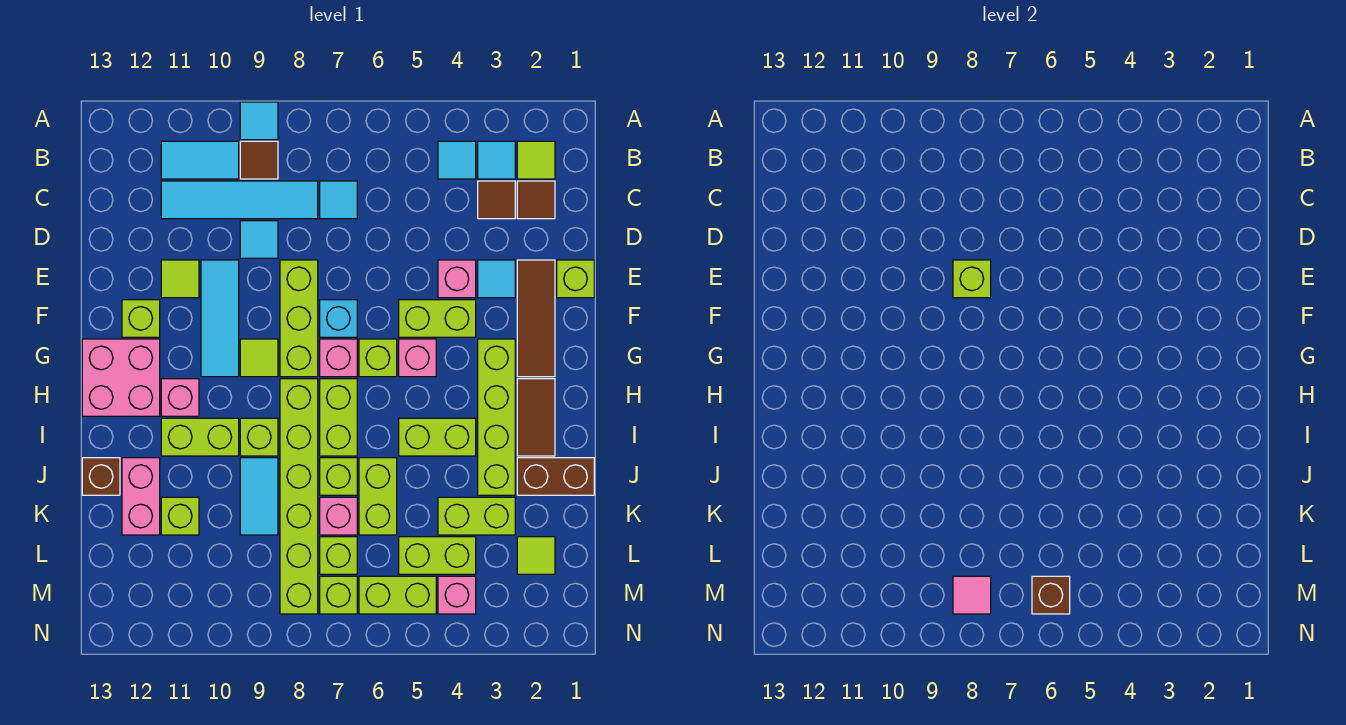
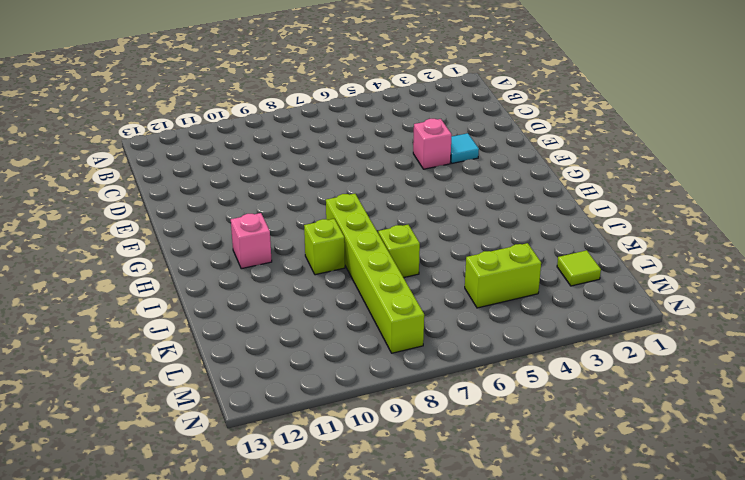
none -> cyan 1x1 tile [240,102,278,140]
none -> lime 1x1 tile [517,141,555,179]
none -> cyan 1x1 tile [478,141,515,179]
none -> cyan 1x1 tile [438,141,476,179]

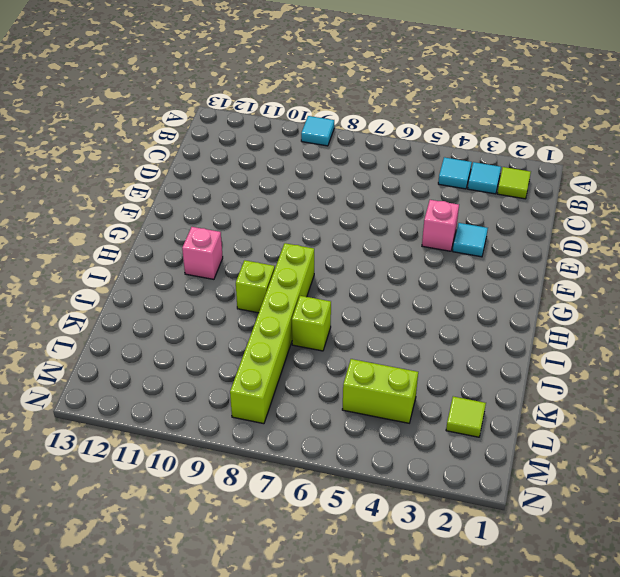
none -> brown 1x1 tile [240,141,278,179]
none -> cyan 1x2 tile [161,141,239,179]
none -> brown 1x1 tile [517,181,555,219]
none -> brown 1x1 tile [478,181,515,219]

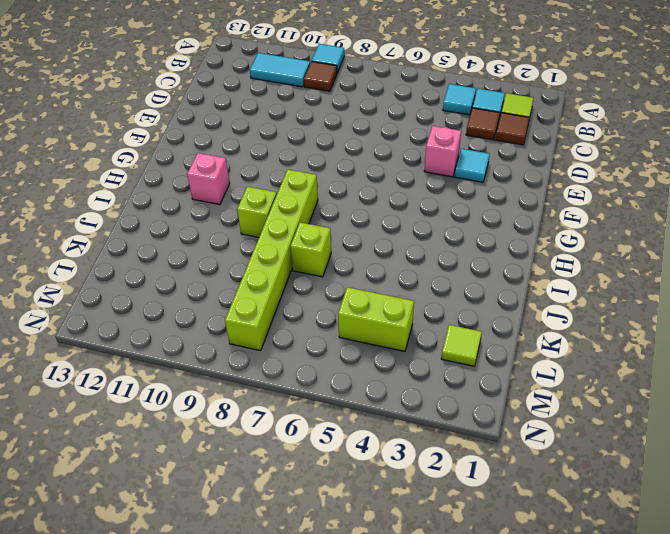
none -> cyan 1x1 tile [320,181,357,219]
none -> cyan 1x4 tile [161,181,318,219]
none -> cyan 1x1 tile [240,221,278,258]
none -> lime 1x1 brick [557,260,594,298]

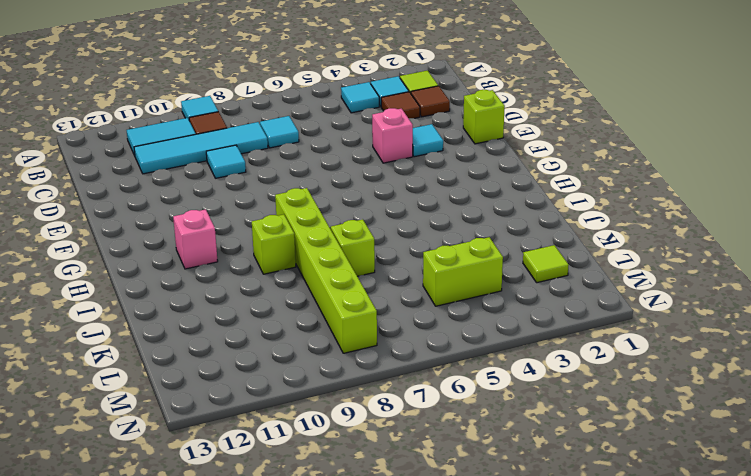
none -> brown 1x3 tile [517,260,555,377]
none -> lime 1x3 brick [280,260,318,377]
none -> cyan 1x3 tile [201,260,239,377]
none -> lime 1x1 tile [161,260,199,298]

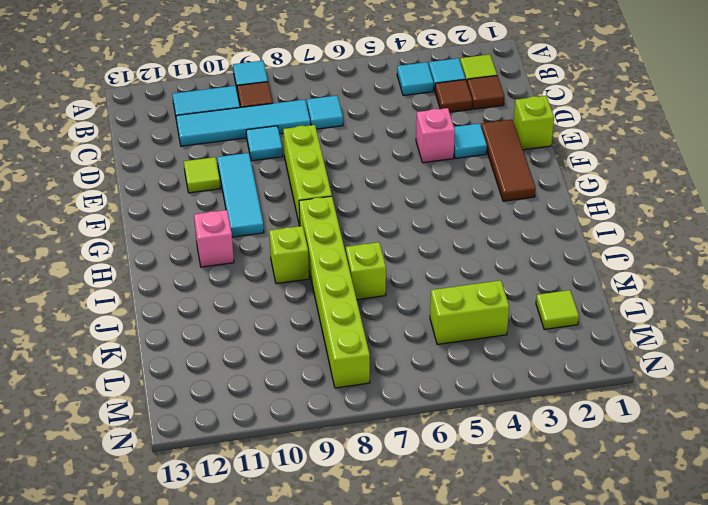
none -> lime 1x2 brick [399,300,476,337]
none -> cyan 1x1 brick [320,300,357,337]
none -> lime 1x1 brick [122,300,160,337]
none -> lime 1x4 brick [478,339,515,495]

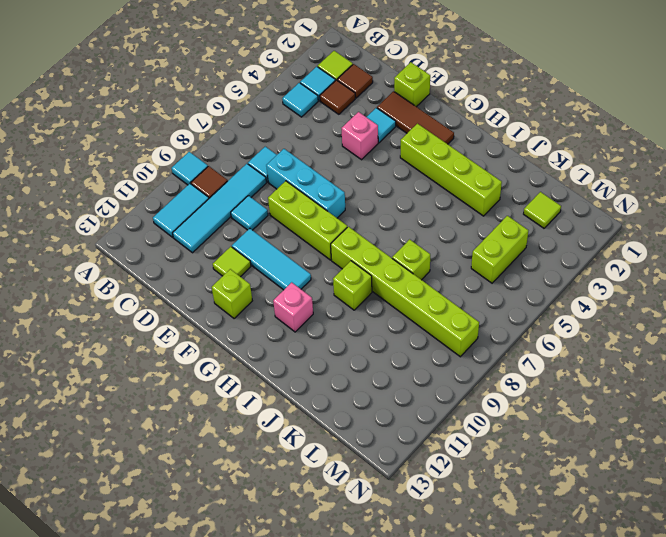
cyan 1x3 brick [266,149,345,218] -> cyan 1x1 brick [320,300,357,337]
none -> lime 1x2 brick [399,300,476,337]
none -> pink 1x1 brick [399,339,436,377]
none -> lime 1x1 brick [359,339,397,377]
none -> pink 1x1 brick [320,339,357,377]

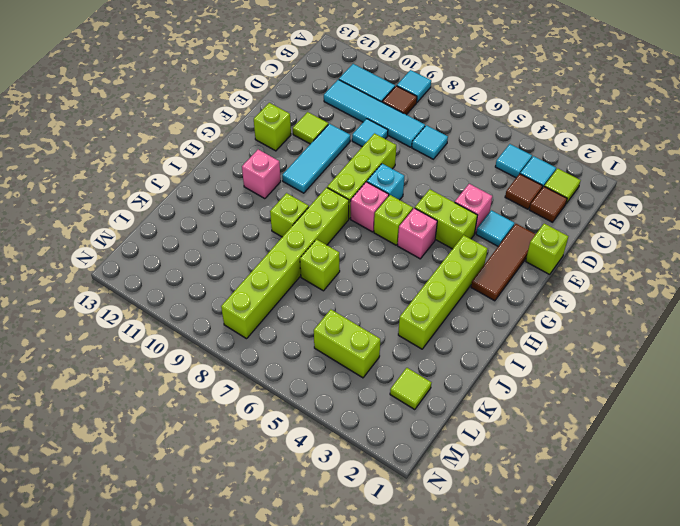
none -> lime 1x1 tile [240,339,278,377]
none -> pink 2x2 brick [82,339,160,416]
none -> brown 1x2 tile [517,379,555,456]
none -> lime 1x2 brick [320,379,357,456]

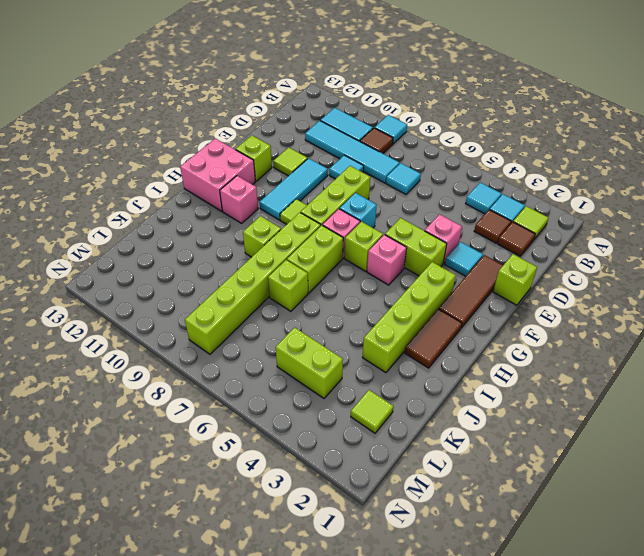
none -> lime 1x2 brick [399,418,476,456]
none -> lime 1x2 brick [161,418,239,456]
none -> brown 1x2 brick [517,458,594,495]
none -> lime 1x2 brick [359,458,397,535]

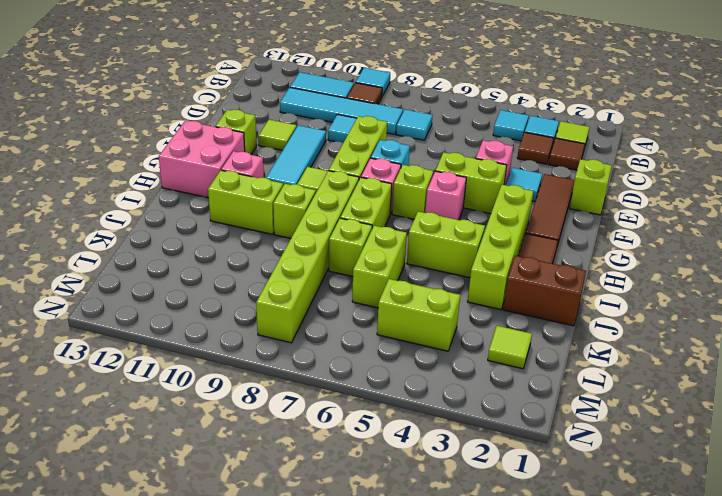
none -> cyan 1x2 tile [240,458,278,535]
none -> pink 1x2 brick [122,458,160,535]
none -> brown 1x1 brick [82,458,120,495]
none -> lime 1x2 brick [438,497,515,535]

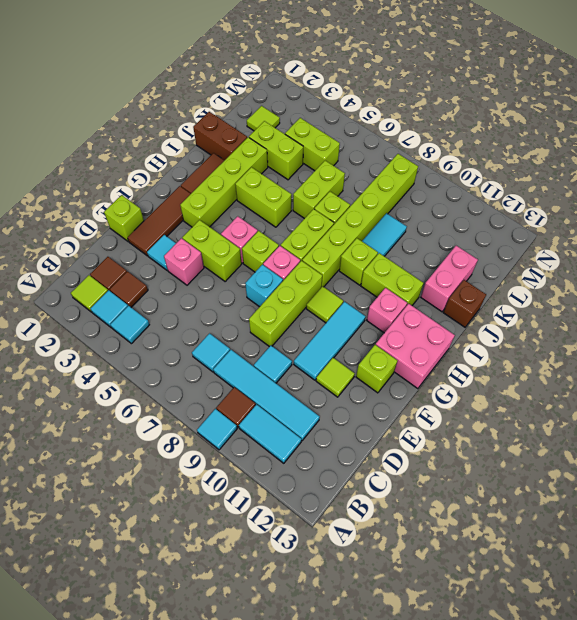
none -> pink 1x1 brick [320,497,357,535]
none -> lime 1x1 brick [161,497,199,535]
none -> lime 1x1 brick [320,537,357,574]
none -> pink 1x1 brick [438,576,476,614]

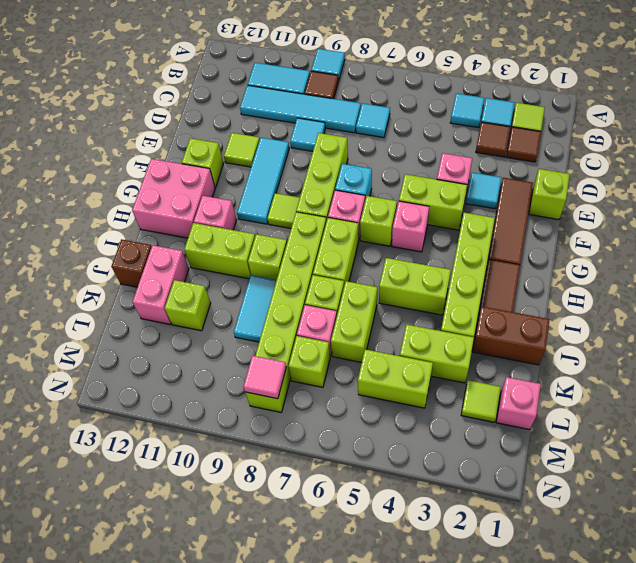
pink 1x1 brick [496,377,541,430] -> pink 1x1 brick moved to [438,576,476,614]
none -> lime 1x2 brick [359,576,436,614]
none -> lime 1x1 brick [320,576,357,614]
none -> lime 1x1 brick [953,260,991,298]
none -> brown 1x1 brick [1032,576,1070,614]

